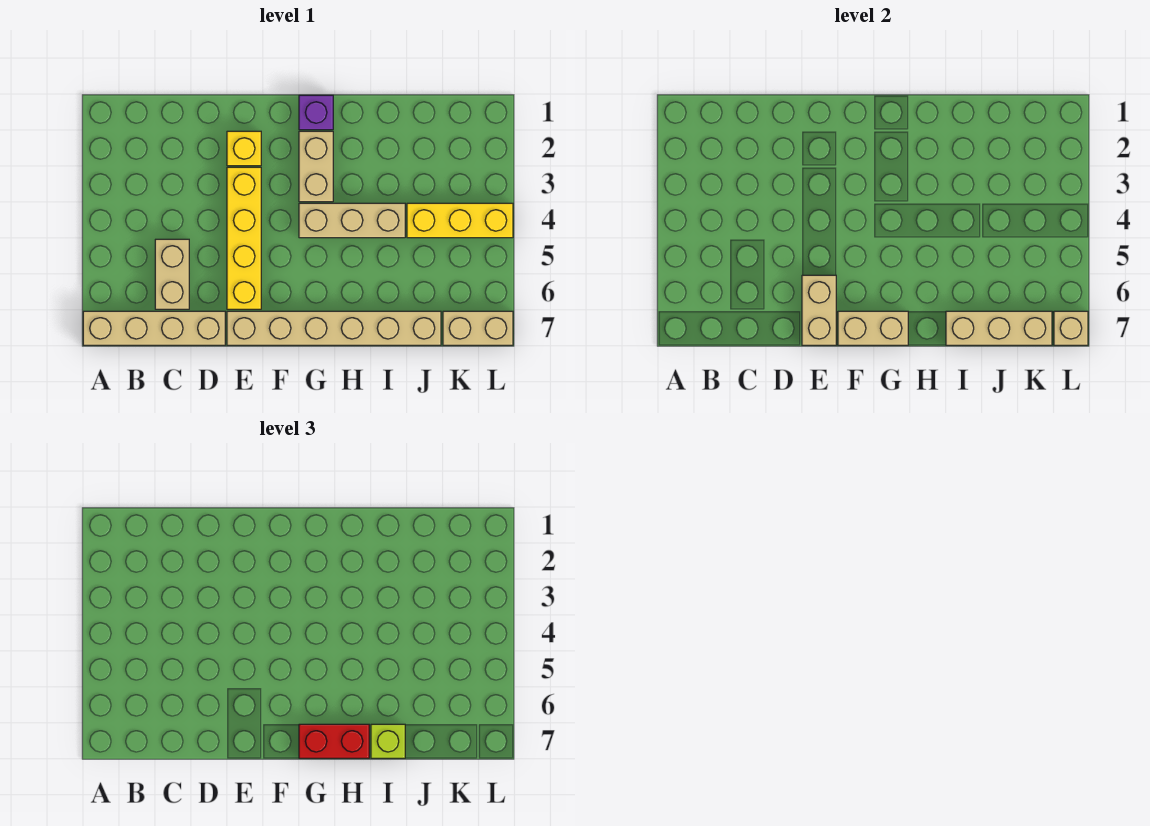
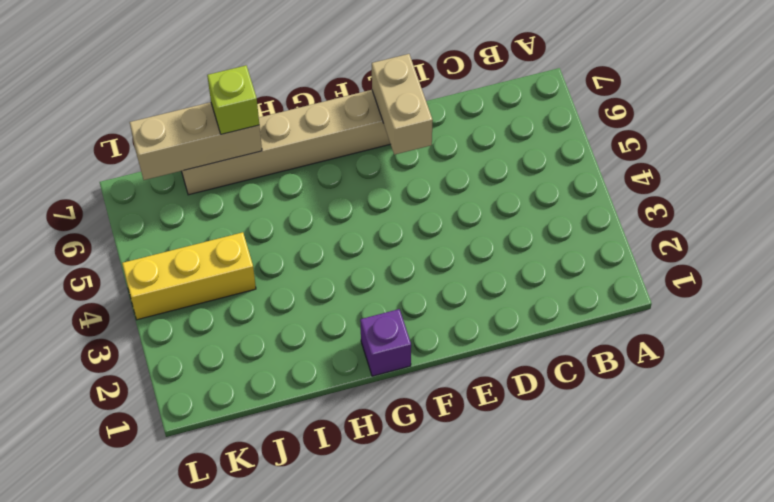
none -> tan 1x4 brick [83,311,225,345]
none -> tan 1x2 brick [155,239,189,309]
none -> yellow 1x1 brick [227,131,261,166]

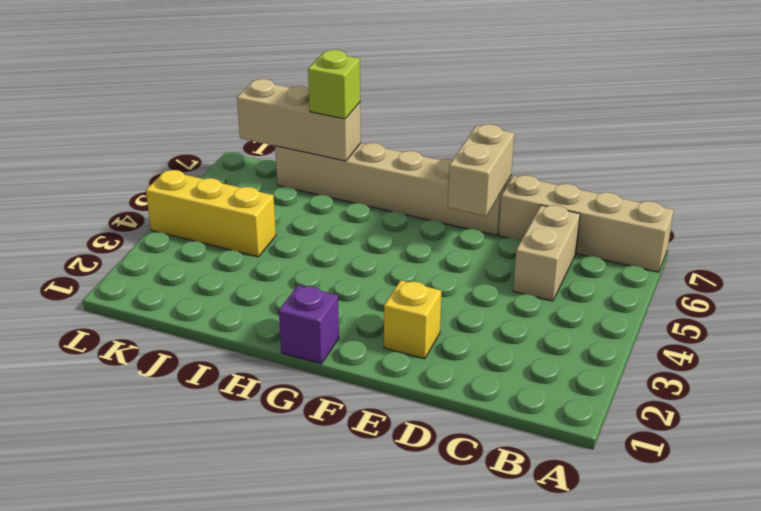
none -> yellow 1x4 brick [227,167,261,309]
none -> tan 1x2 brick [299,131,333,202]
none -> tan 1x3 brick [299,203,405,238]

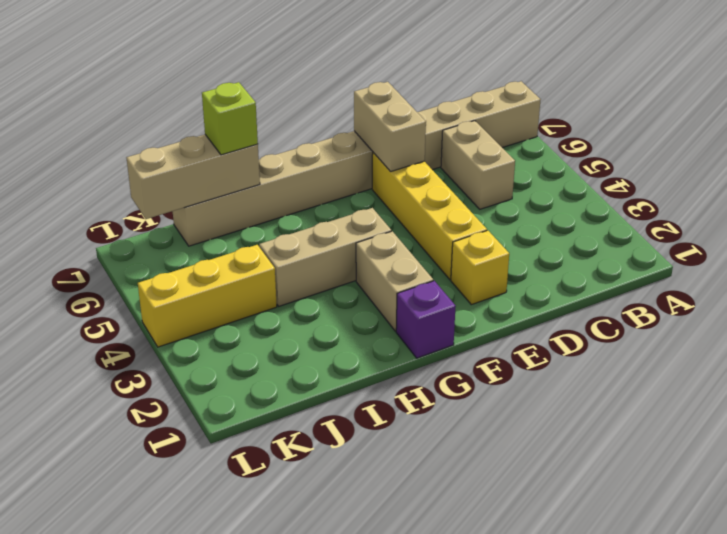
none -> tan 1x2 brick [443,311,513,345]
none -> tan 1x2 brick [838,311,908,345]
none -> tan 1x1 brick [1054,311,1088,345]

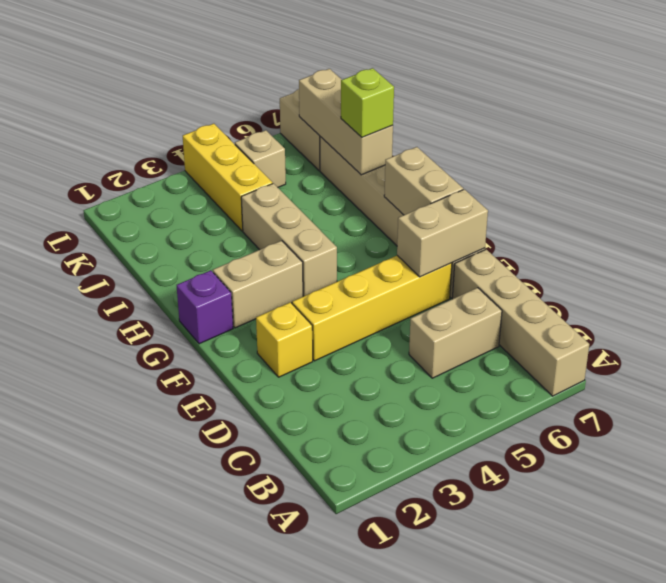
tan 1x1 brick [235,130,286,187] -> tan 1x1 brick moved to [1054,311,1088,345]
none -> red 1x2 brick [299,724,369,758]

